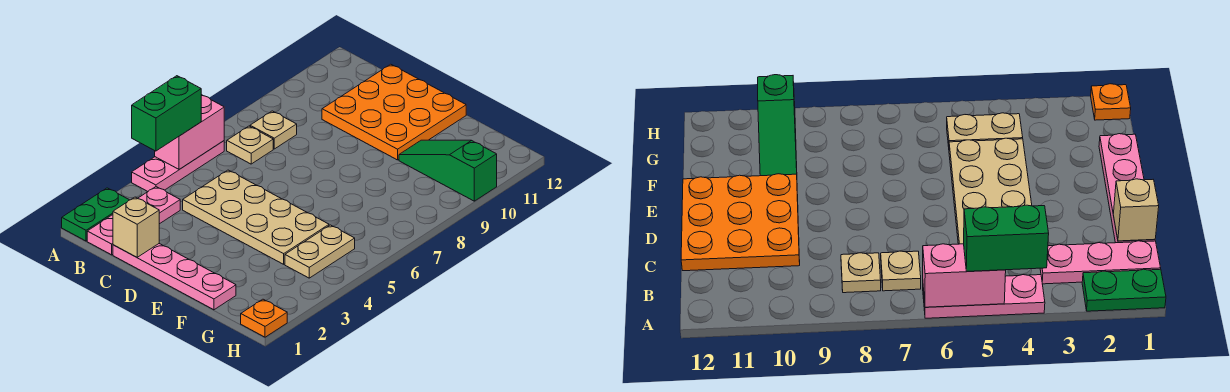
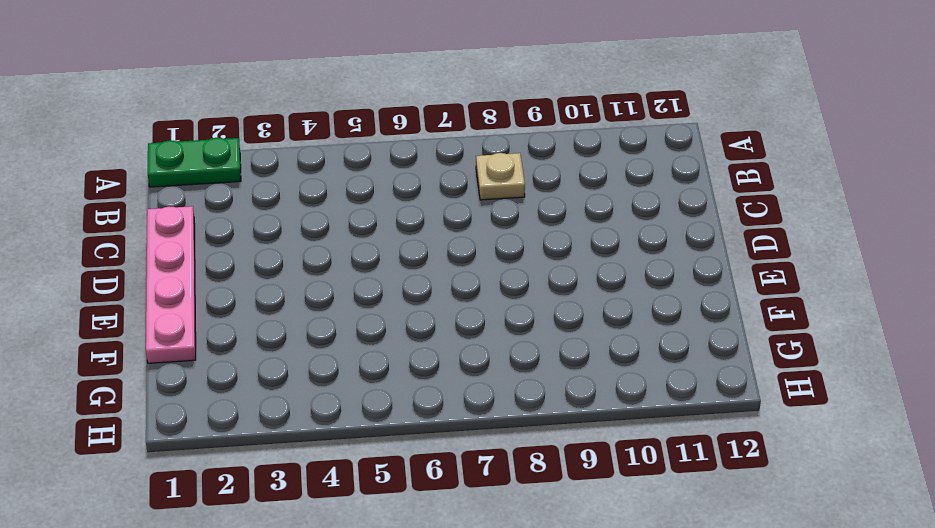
none -> pink 1x3 plate [132,141,224,191]
none -> pink 1x3 plate [87,187,180,255]
none -> tan 1x1 plate [227,126,273,164]

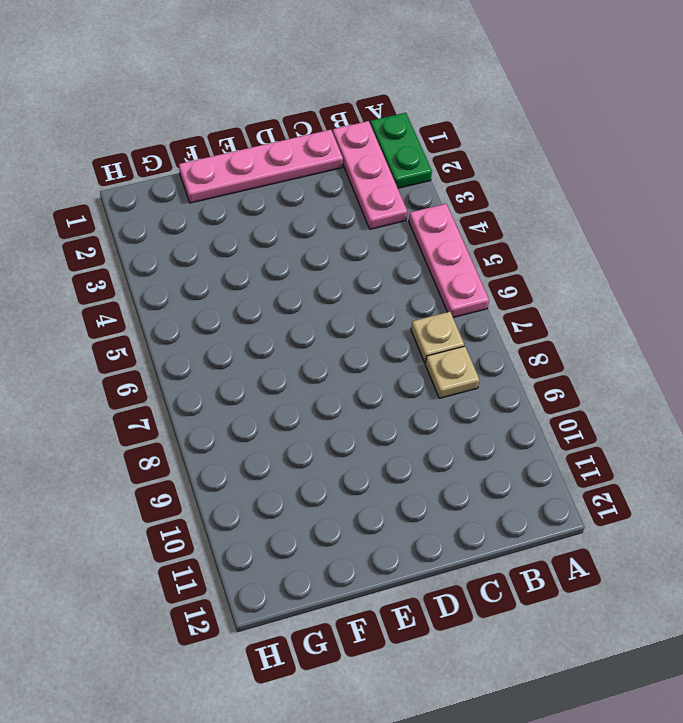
none -> tan 2x4 plate [183,170,329,264]
none -> orange 3x3 plate [322,64,466,160]
none -> green 1x3 slope [399,140,497,201]

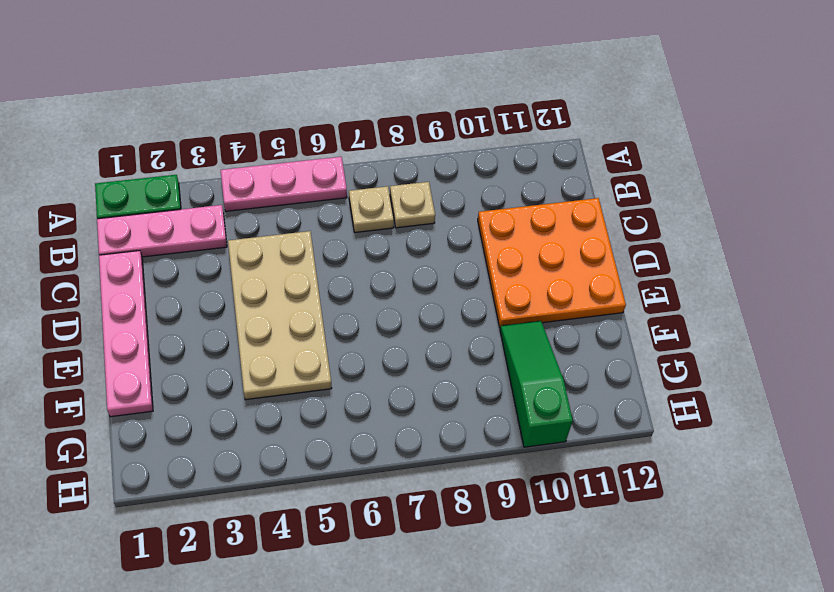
none -> tan 1x2 plate [285,225,355,278]
none -> orange 1x1 plate [241,299,287,337]
none -> pink 1x2 brick [155,95,224,169]

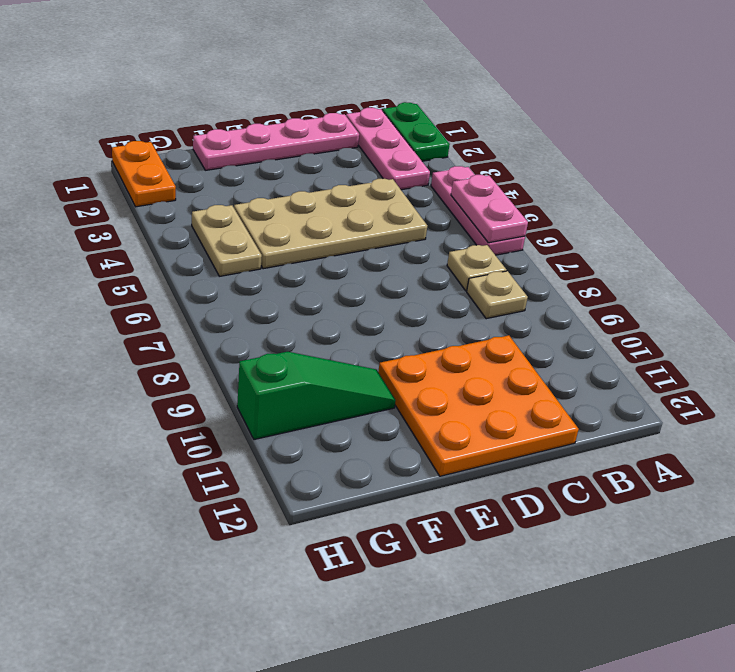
pink 1x2 plate [451,175,528,243] -> pink 1x2 brick [155,95,224,169]
orange 1x2 plate [112,141,176,207] -> orange 1x1 plate [241,299,287,337]
none -> tan 1x1 brick [113,197,159,257]
none -> green 1x2 brick [132,76,201,151]

